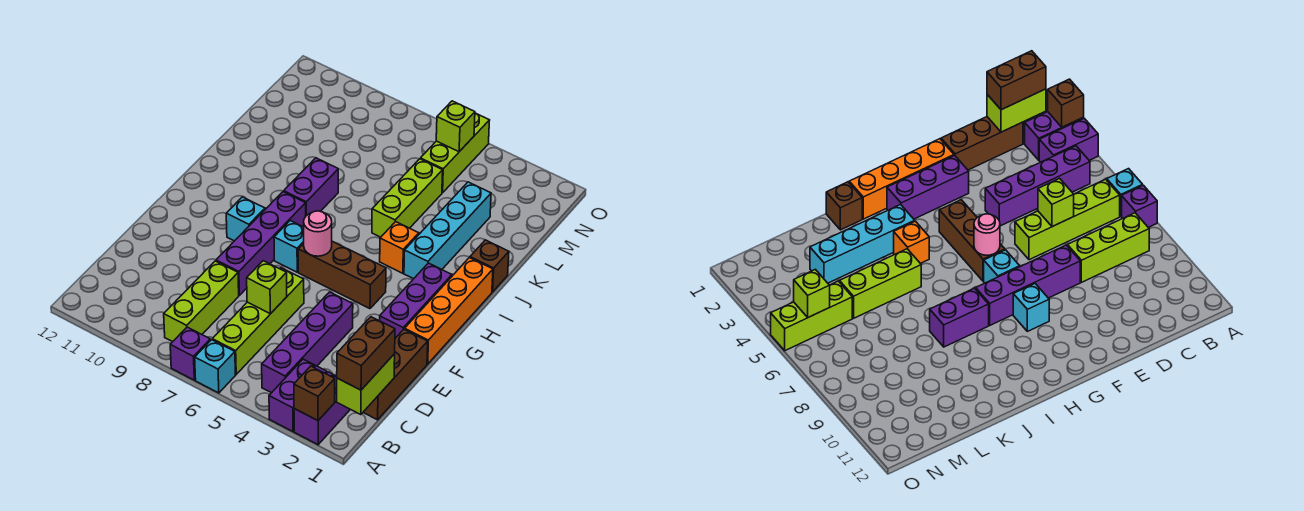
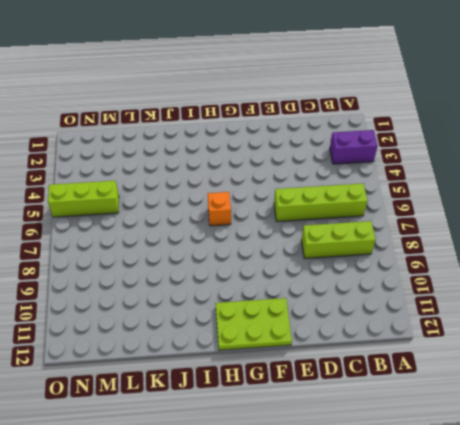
lime 2x3 plate [215,298,292,350] -> none
orange 1x1 brick [208,192,231,226] -> orange 1x1 brick moved to [380,222,419,273]
none -> purple 1x2 brick [294,372,350,445]
none -> cyan 1x1 brick [195,340,236,393]
none -> purple 1x1 brick [170,327,210,380]

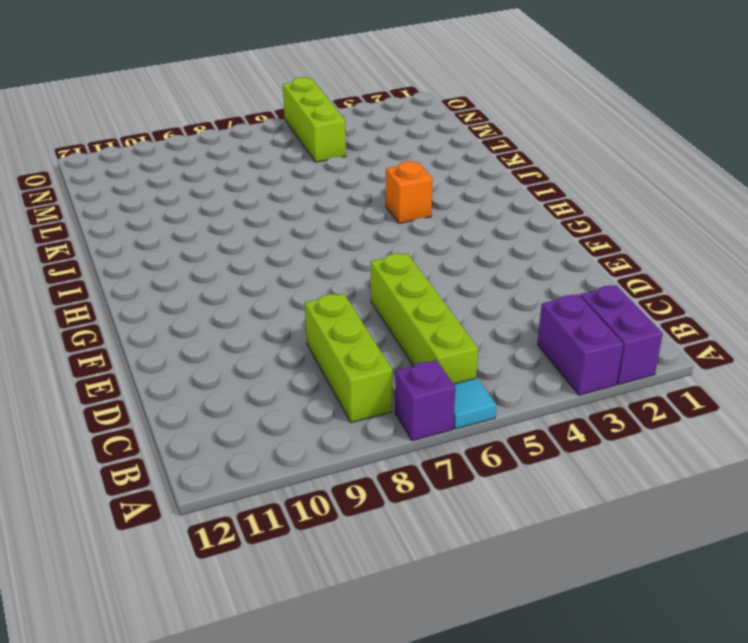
cyan 1x1 tile [453,378,496,429] -> cyan 1x1 brick [195,340,236,393]
none -> purple 1x4 brick [262,292,353,393]
none -> brown 1x3 brick [363,329,428,420]
none -> purple 1x4 brick [216,192,306,295]

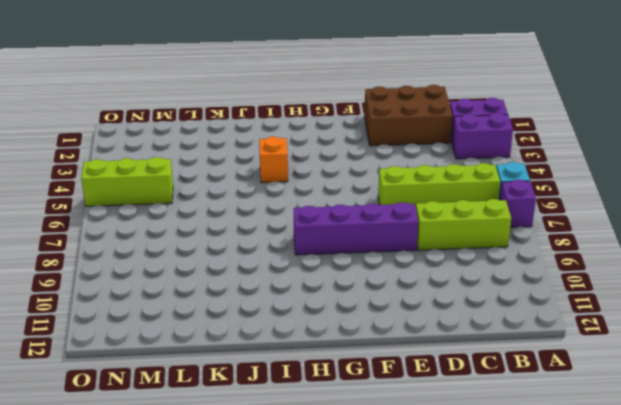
brown 2x3 brick [364,85,453,146] -> brown 1x3 brick [363,329,428,420]
none -> purple 1x4 brick [262,292,353,393]
none -> orange 1x4 brick [405,258,493,364]
none -> purple 1x3 brick [380,263,452,338]

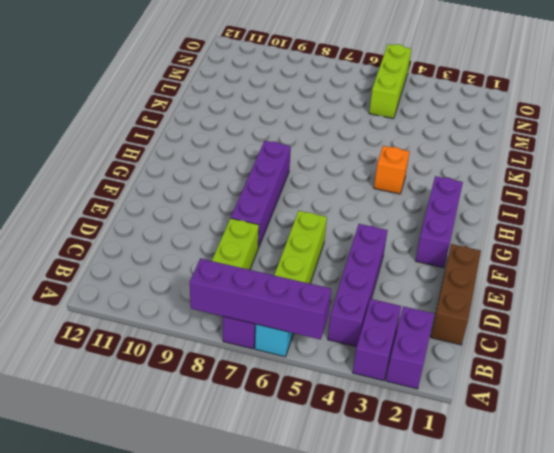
purple 1x4 brick [190,258,331,340] -> none
none -> orange 1x4 brick [405,258,493,364]
none -> brown 1x3 brick [298,241,386,309]
none -> cyan 1x1 brick [274,221,304,272]

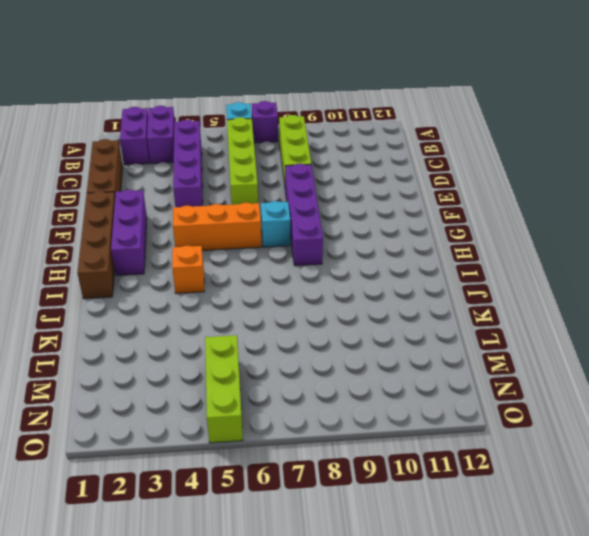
brown 1x4 brick [77,191,115,299] -> orange 1x4 brick [405,258,493,364]
orange 1x3 brick [173,203,262,250] -> brown 1x3 brick [298,241,386,309]
none -> cyan 1x1 brick [226,197,265,241]
none -> cyan 1x4 brick [404,182,491,279]
none -> purple 1x2 brick [284,158,338,216]

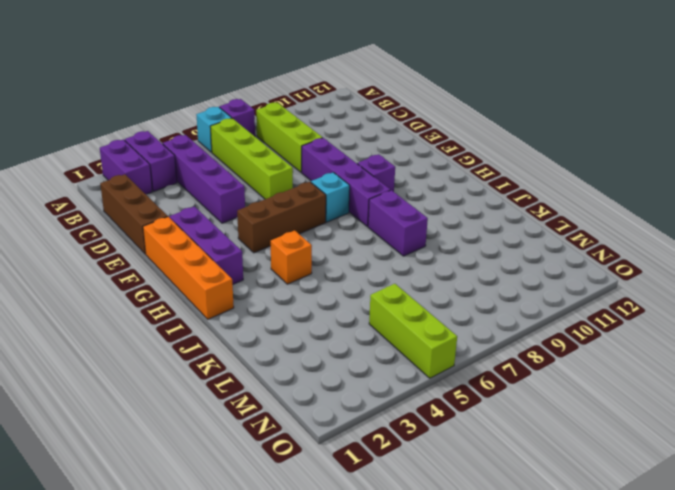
purple 1x1 brick [357,154,395,192] -> cyan 1x1 brick [226,197,265,241]
none -> cyan 1x4 brick [404,182,491,279]
none -> brown 1x1 brick [470,240,509,292]
none -> lime 1x3 brick [372,159,443,237]

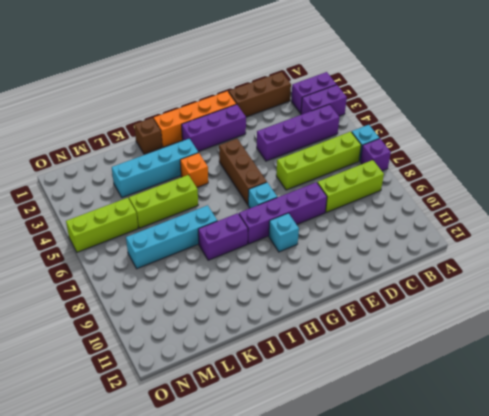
cyan 1x4 brick [126,205,217,269] -> none
none -> brown 1x1 brick [294,366,335,421]
none -> lime 1x2 brick [337,354,395,415]
none -> lime 1x1 brick [247,261,287,314]

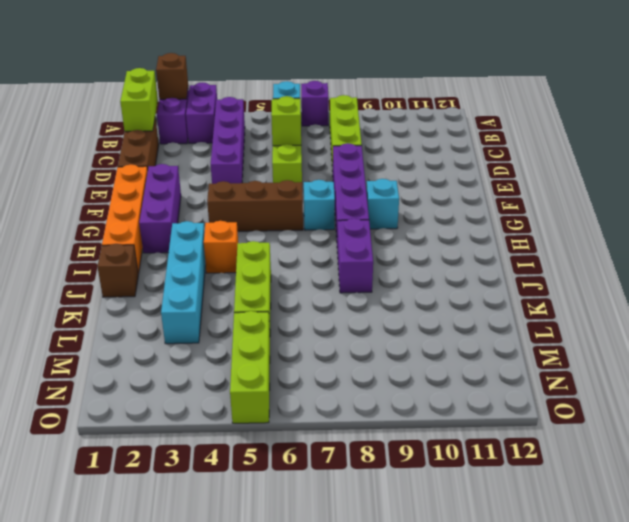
none -> pink 1x1 round brick [304,211,332,256]
none -> lime 1x1 brick [436,101,475,152]
none -> brown 1x2 brick [337,317,395,390]

